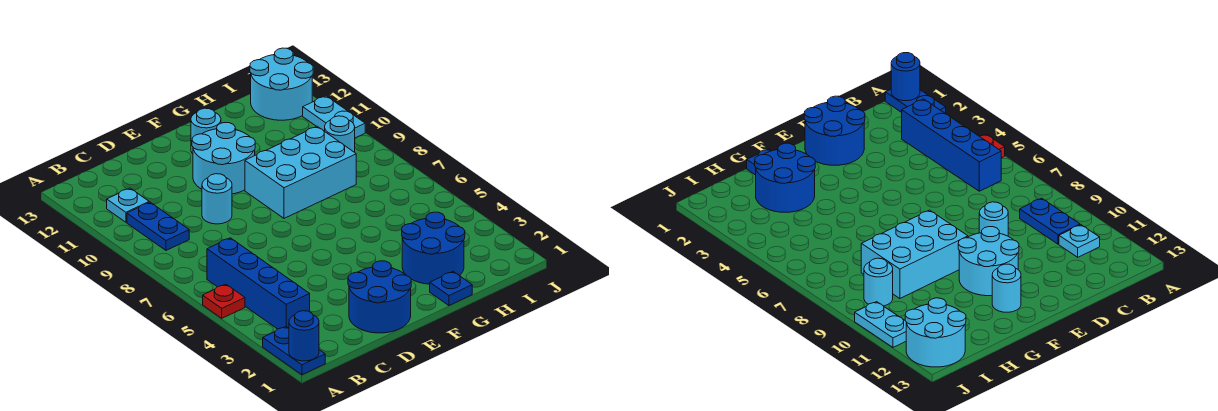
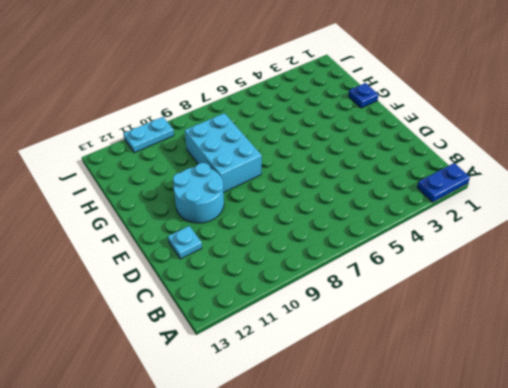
cyan 1x1 plate [168,226,202,259] -> cyan 1x1 plate moved to [107,188,149,222]
none -> red 1x1 plate [203,284,245,318]
none -> blue 1x4 brick [207,238,310,329]
none -> blue 1x2 plate [127,202,189,250]

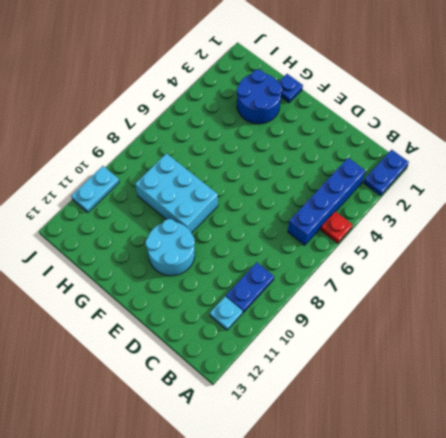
none -> blue 2x2 round brick [348,261,411,333]
none -> cyan 1x1 round brick [202,174,232,224]
none -> cyan 1x1 round brick [191,108,221,154]

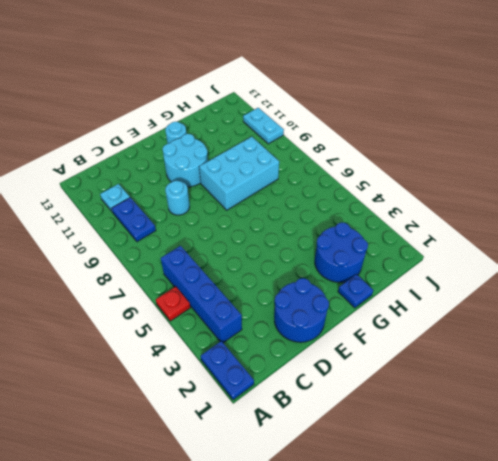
none -> cyan 1x1 round brick [325,116,355,152]
none -> cyan 2x2 round brick [250,48,313,120]
none -> blue 1x1 round brick [289,311,319,361]

